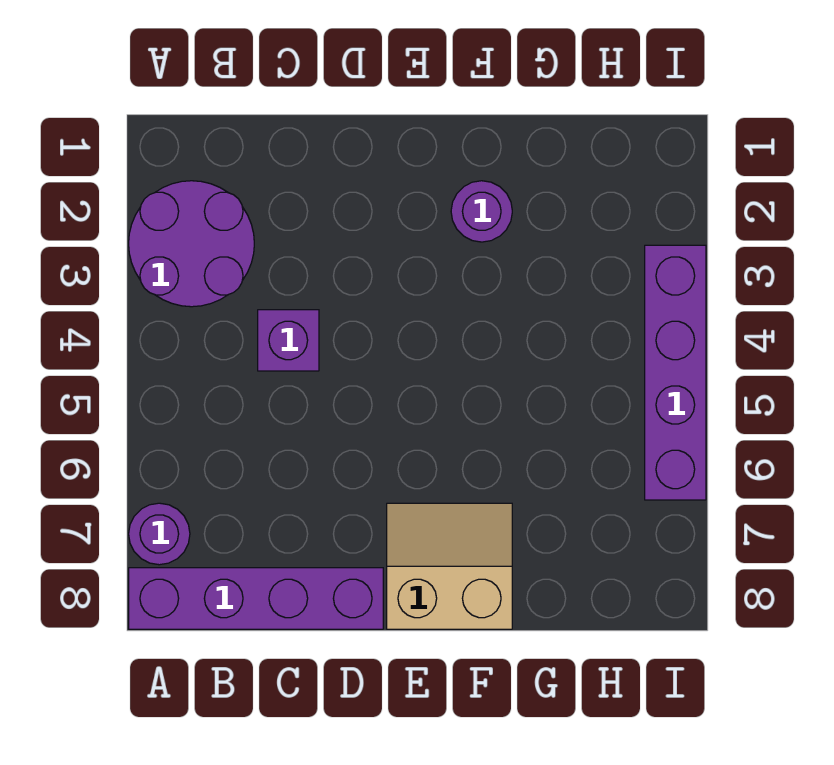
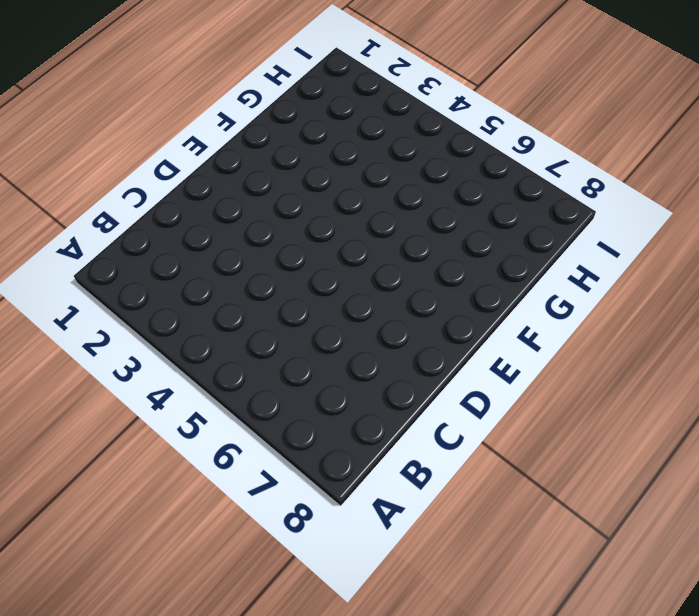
none -> purple 2x2 round brick [129,181,254,307]
none -> purple 1x1 round brick [129,503,190,565]

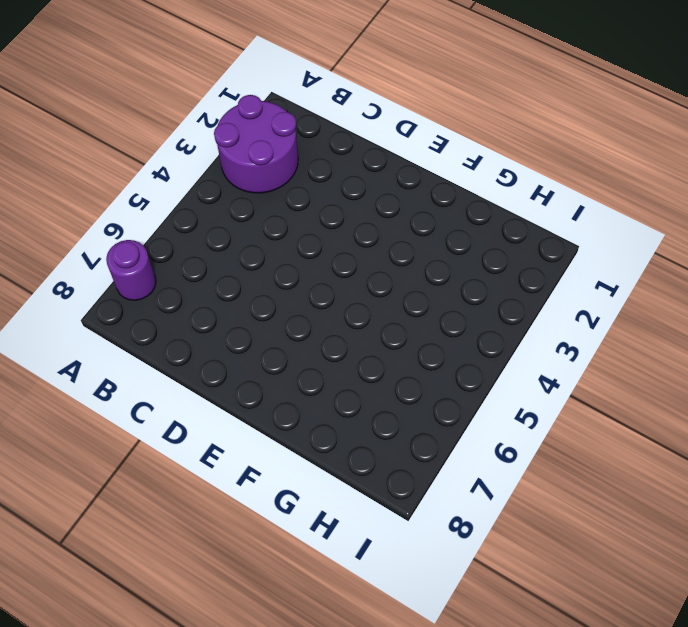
none -> purple 1x4 brick [129,568,383,629]
none -> purple 1x1 brick [258,310,319,371]

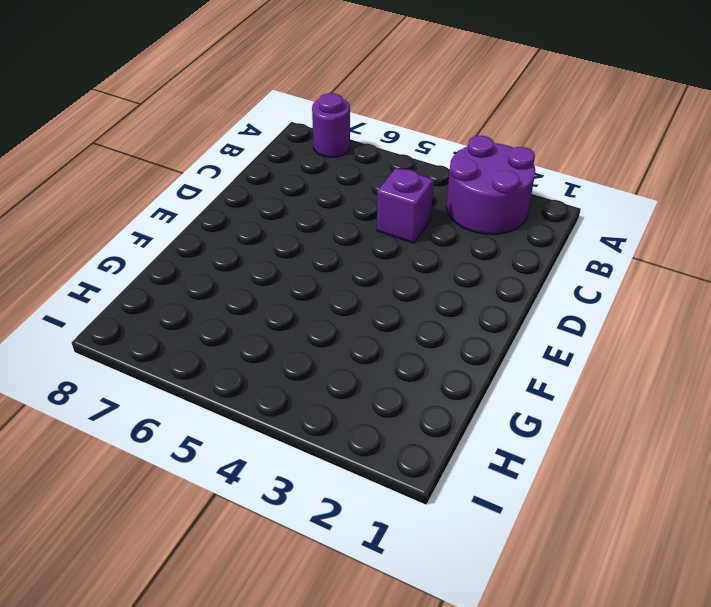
none -> purple 1x4 brick [129,568,383,629]
none -> tan 2x2 slope [387,503,512,629]

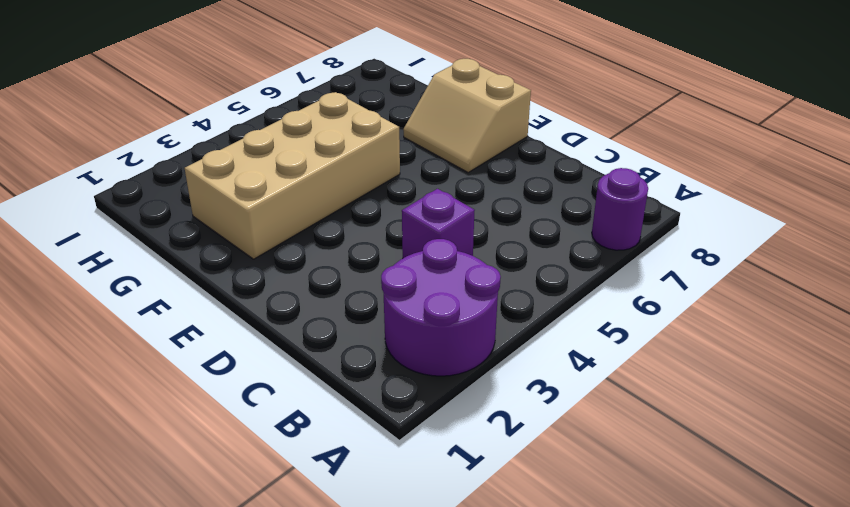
tan 2x4 brick [185,92,400,259] -> purple 1x1 round brick [451,181,512,242]
none -> purple 1x4 brick [129,568,383,629]
none -> purple 1x4 brick [645,245,706,500]

